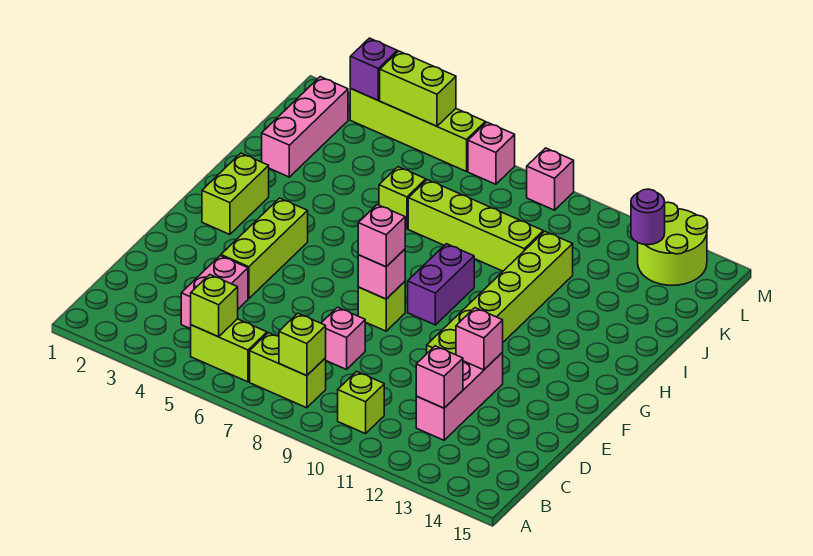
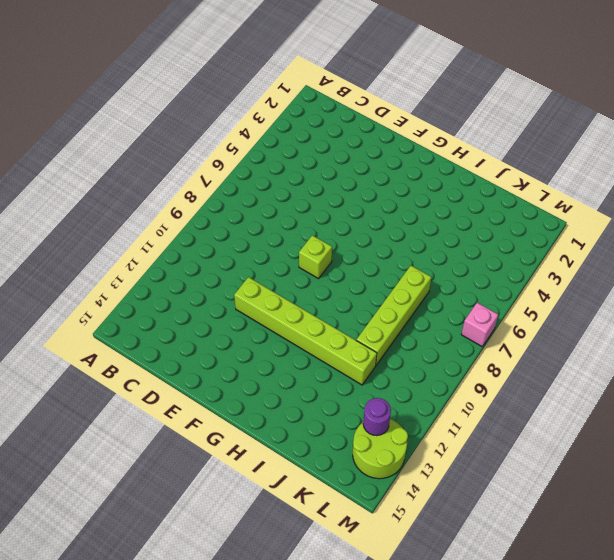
none -> lime 1x2 brick [191,319,267,382]
none -> lime 1x2 brick [250,333,326,408]
none -> lime 1x1 brick [338,371,384,434]

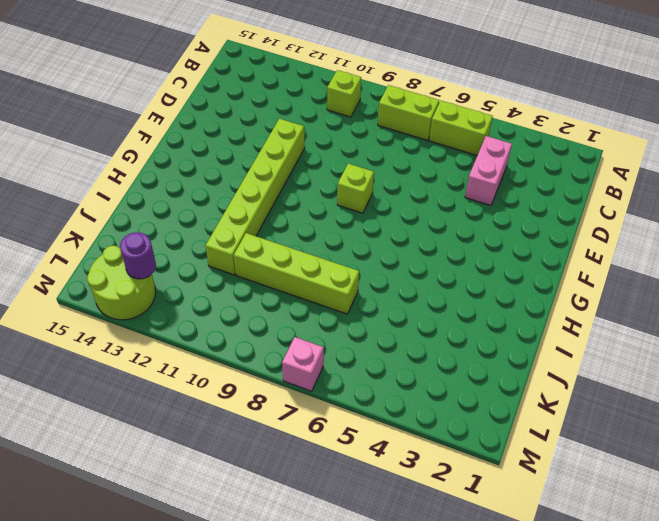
none -> pink 1x3 brick [416,352,503,440]
none -> pink 1x1 brick [321,307,365,369]
none -> lime 1x3 brick [221,198,308,299]

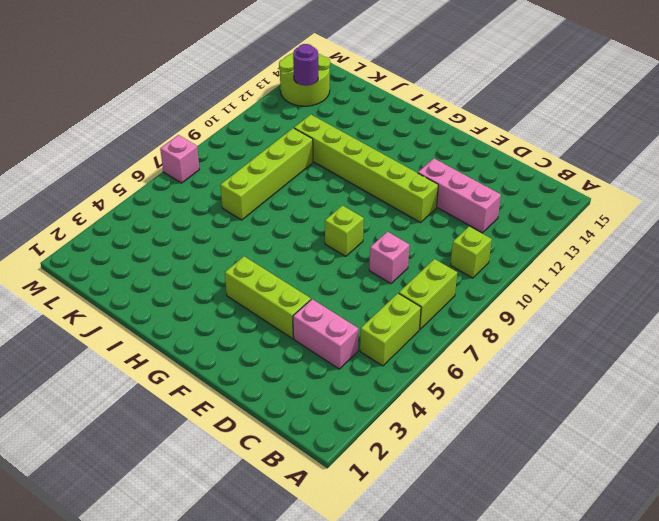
none -> lime 1x2 brick [202,153,269,234]
none -> purple 1x2 brick [408,244,474,325]
none -> pink 1x3 brick [262,77,348,177]

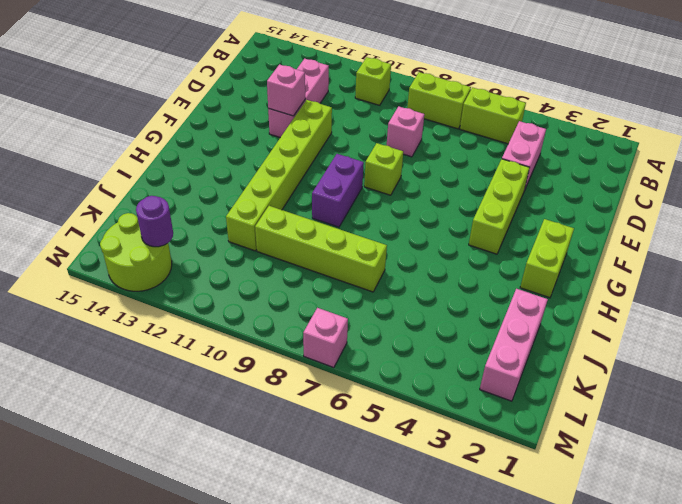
none -> lime 1x1 brick [379,167,426,229]
none -> lime 1x4 brick [350,89,485,171]
none -> pink 1x1 brick [527,148,574,210]

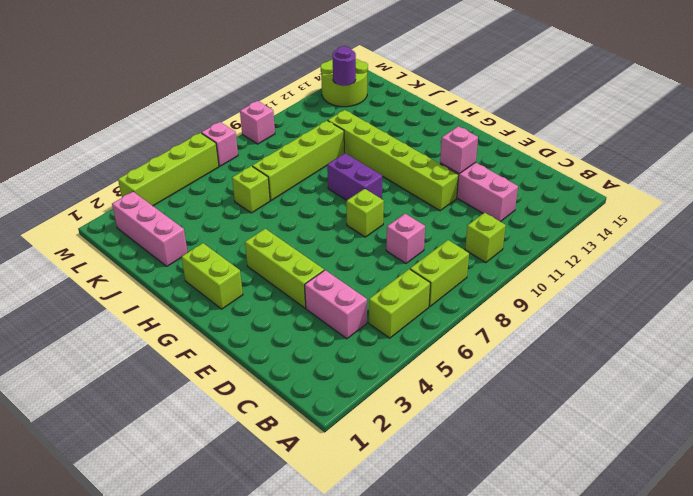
none -> lime 1x1 brick [191,275,238,337]
none -> lime 1x1 brick [279,313,326,376]
none -> pink 1x1 brick [416,346,463,408]

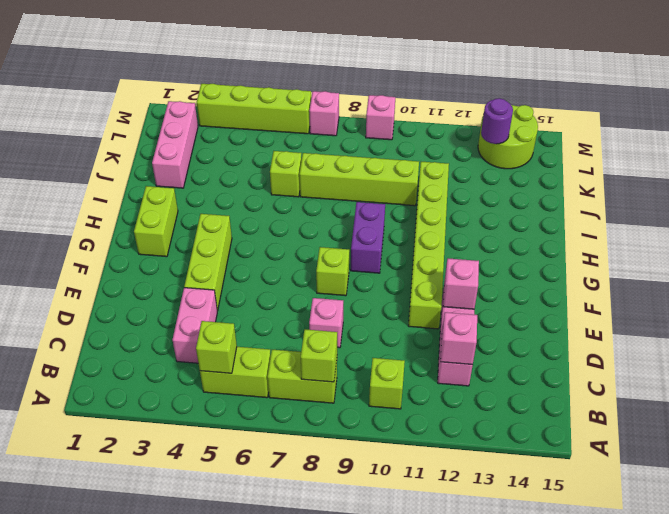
none -> pink 1x1 brick [358,249,405,299]
none -> purple 1x1 brick [350,38,397,100]
none -> lime 1x2 brick [380,51,456,126]

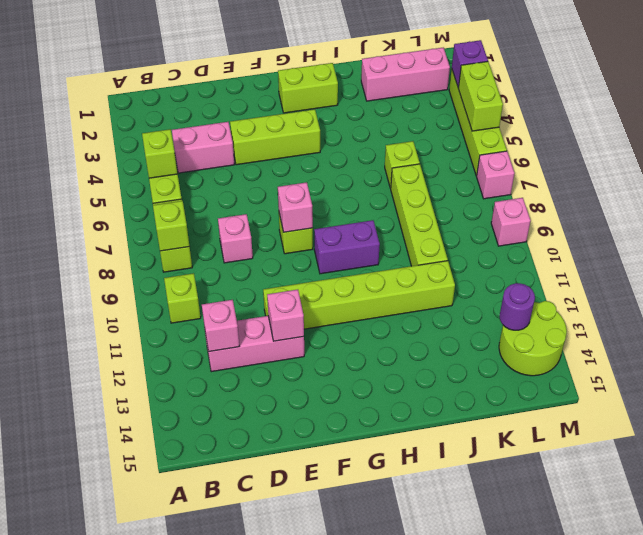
none -> pink 1x1 brick [358,205,405,267]

